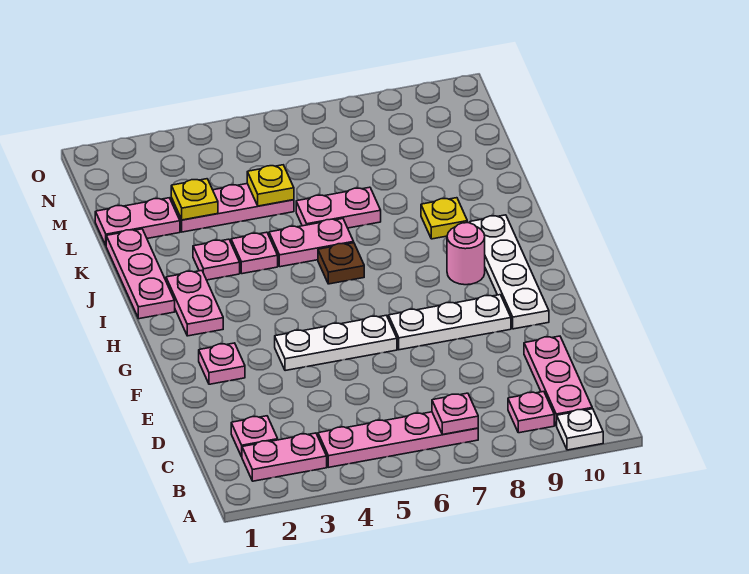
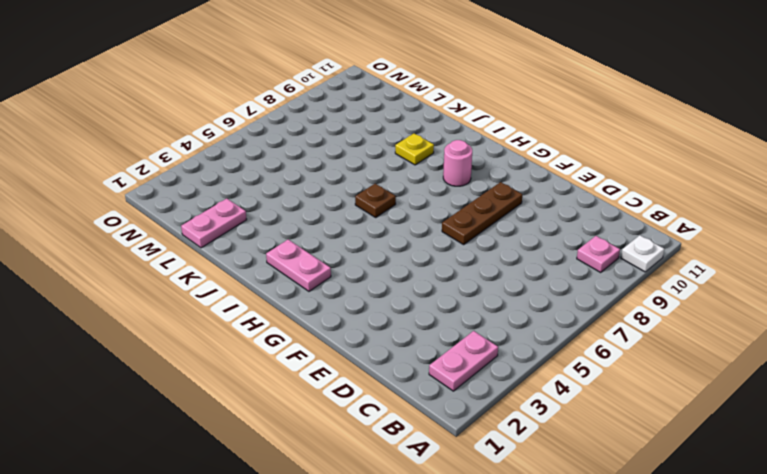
brown 1x3 plate [442,182,522,245] -> white 1x3 plate [388,295,511,350]
none -> pink 1x4 plate [318,412,478,467]
none -> pink 1x3 plate [524,336,592,426]
none -> pink 1x1 plate [231,416,278,457]

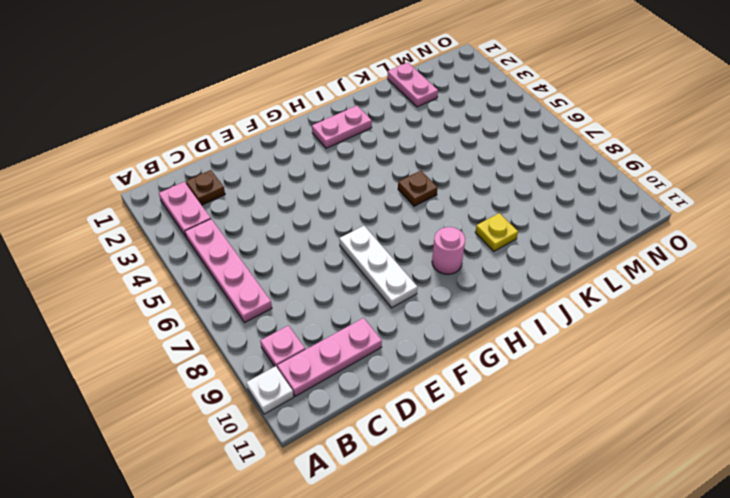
brown 1x1 plate [186,170,225,205] -> pink 1x1 plate [231,416,278,457]
none -> pink 1x1 plate [199,343,245,384]
none -> white 1x3 plate [275,315,397,371]
none -> white 1x4 plate [470,215,549,329]

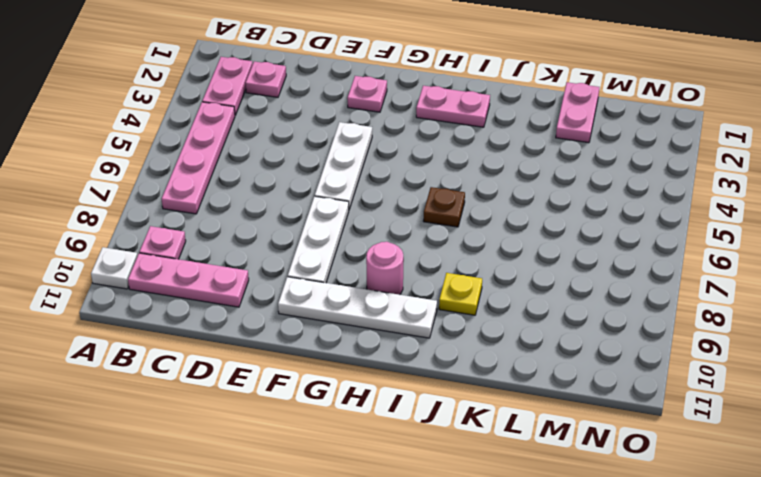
none -> pink 1x3 plate [106,229,175,319]
none -> pink 1x1 plate [193,239,240,280]
none -> pink 1x1 plate [231,232,278,274]

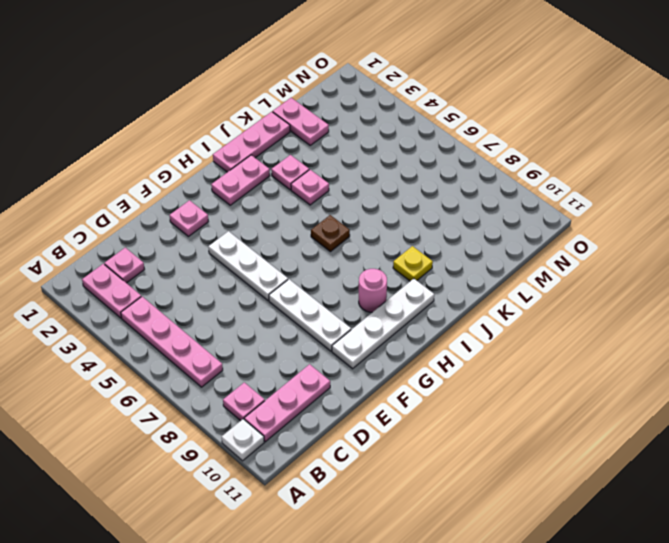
none -> pink 1x2 plate [269,219,354,267]
none -> pink 1x2 plate [296,187,381,228]
none -> pink 1x3 plate [171,184,294,232]

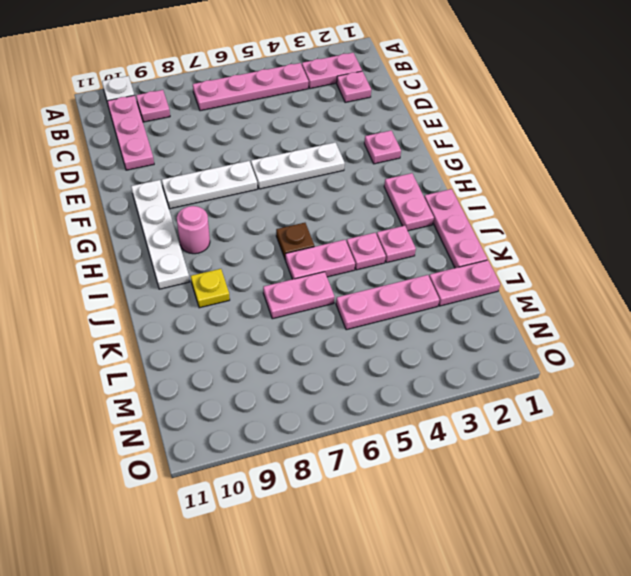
none -> pink 1x1 plate [432,393,478,434]
none -> yellow 1x1 plate [171,179,218,220]
none -> yellow 1x1 plate [247,165,294,206]

